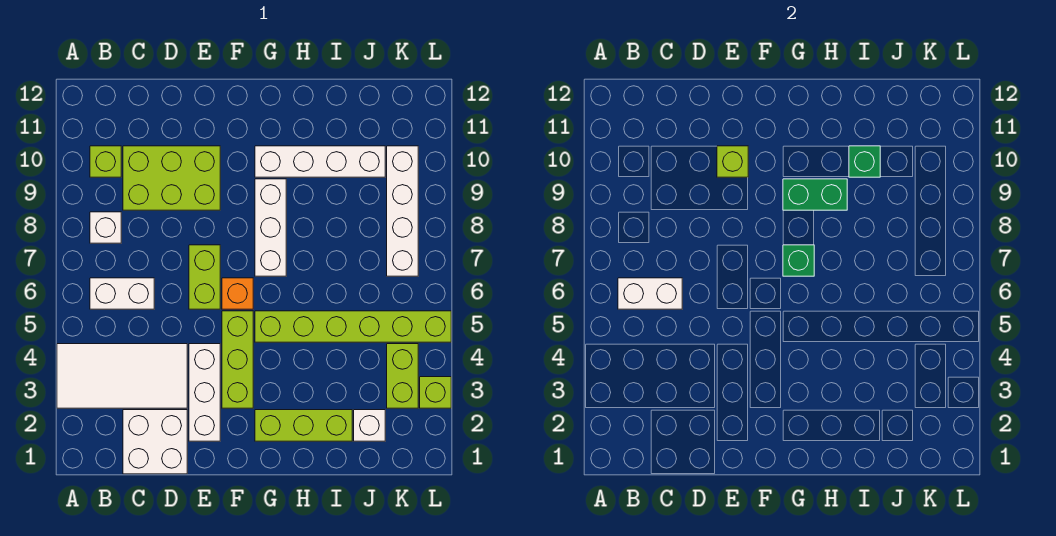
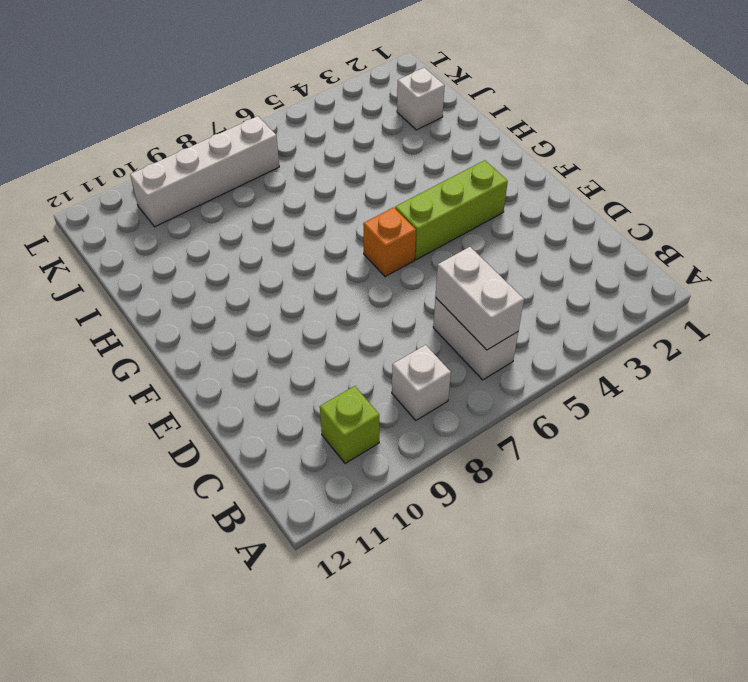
none -> white 2x4 tile [57,344,187,408]
none -> white 2x2 brick [123,410,187,474]
none -> lime 2x3 brick [123,146,220,210]

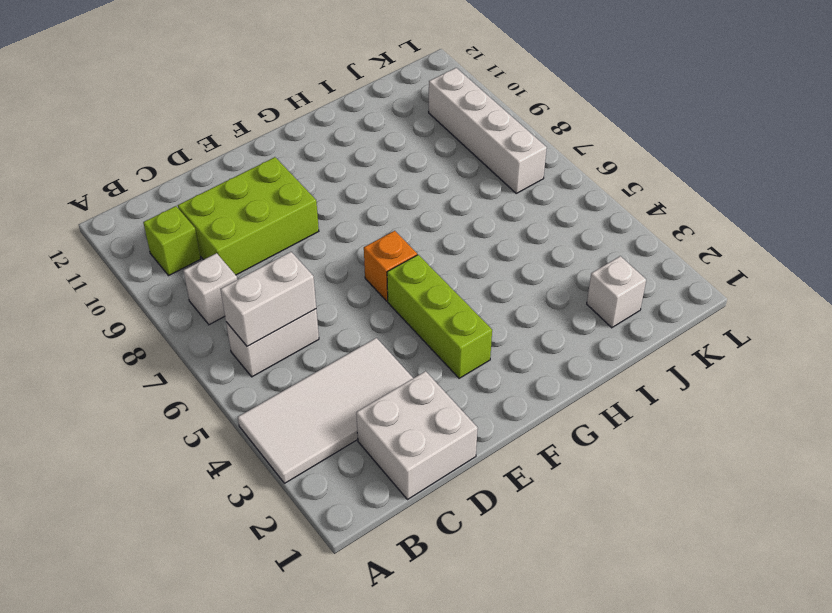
none -> white 1x3 brick [189,344,220,441]
none -> lime 1x2 brick [189,245,220,309]
none -> lime 1x3 brick [255,410,352,441]

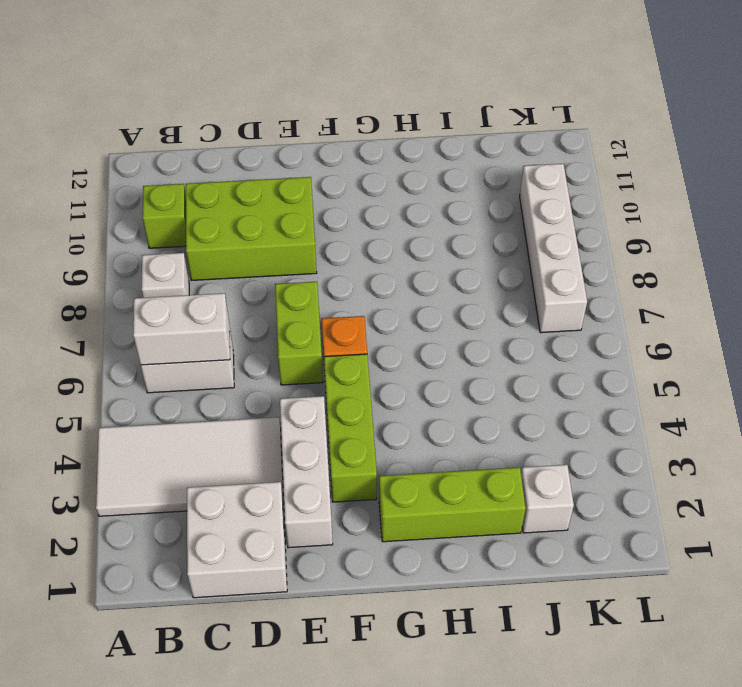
none -> lime 1x6 brick [255,311,451,342]
none -> white 1x3 brick [255,179,286,276]
none -> white 1x4 brick [255,146,385,177]

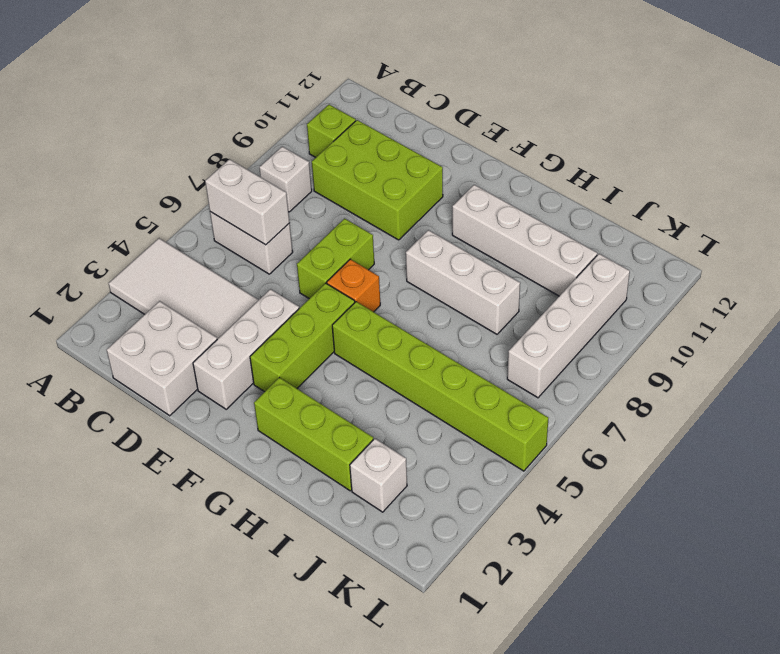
white 1x3 brick [406,230,520,334] -> white 1x3 brick turned to [255,179,286,276]
none -> lime 1x2 brick [387,344,418,408]
none -> lime 1x1 brick [420,377,451,408]
none -> lime 1x1 brick [717,146,748,177]

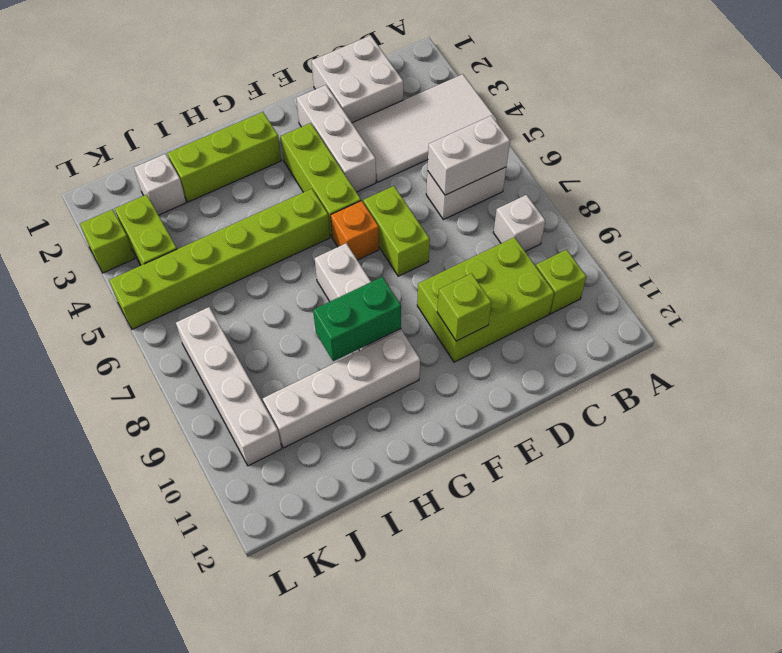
none -> green 1x1 brick [783,245,814,276]
none -> green 1x1 brick [849,146,880,177]

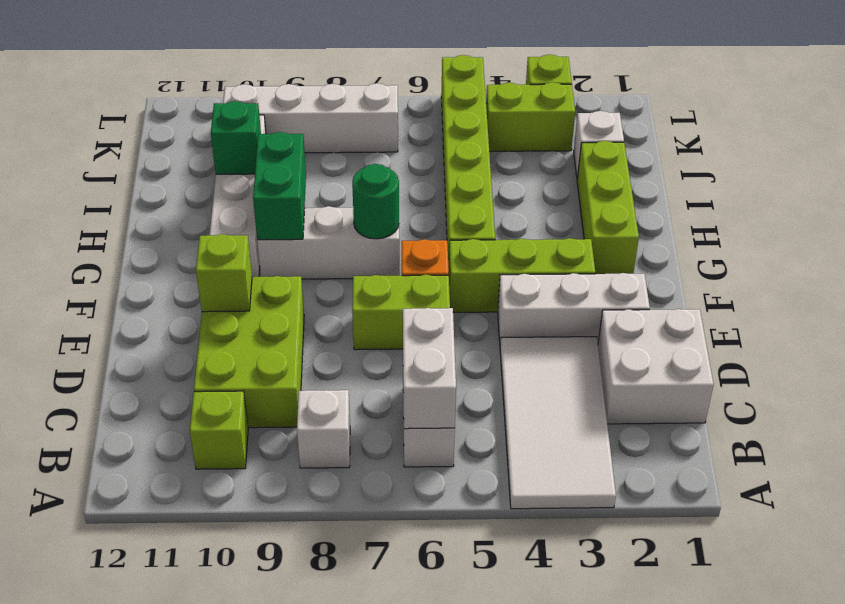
green 1x1 round brick [352,164,399,239] -> green 1x1 brick [783,245,814,276]

